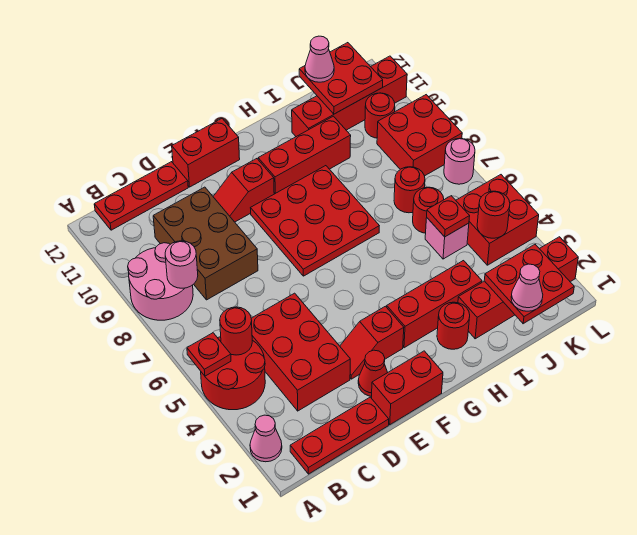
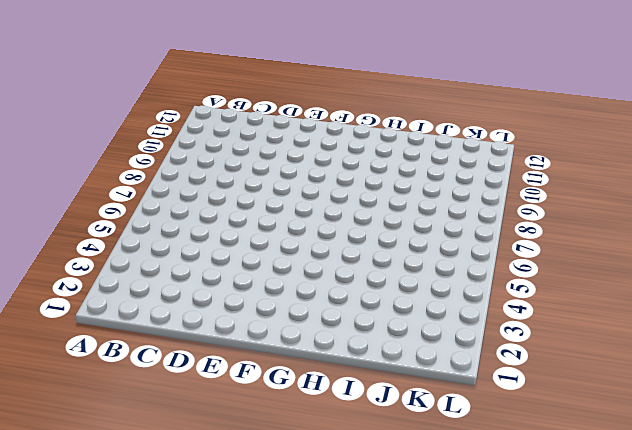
none -> pink 1x1 cone [250,415,282,462]
none -> red 2x2 round brick [201,337,265,410]
none -> pink 2x2 round brick [128,243,193,320]
none -> red 1x3 plate [290,397,389,474]

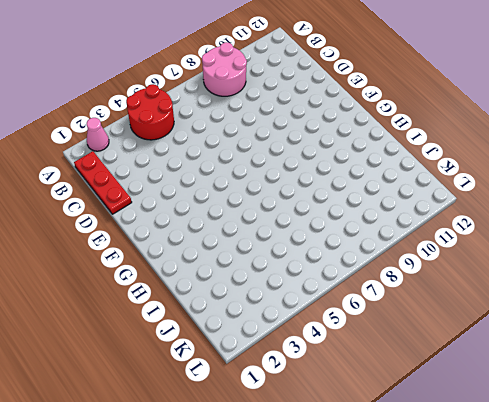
none -> red 1x3 plate [94,162,188,230]
none -> red 2x3 brick [251,293,350,411]
none -> brown 2x3 brick [153,187,258,300]
none -> red 1x2 brick [372,351,443,425]

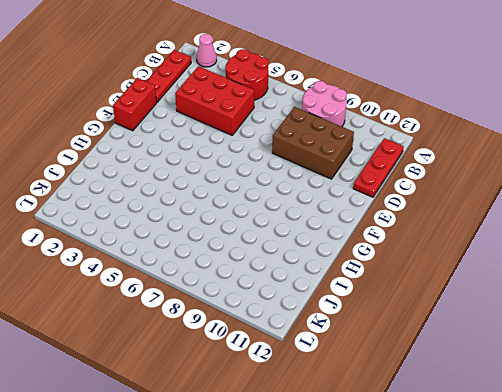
none -> red 1x1 cone [358,350,388,396]
none -> red 1x2 slope [340,306,404,379]
none -> red 1x2 slope [213,159,274,222]
none -> red 1x2 brick [172,119,240,187]

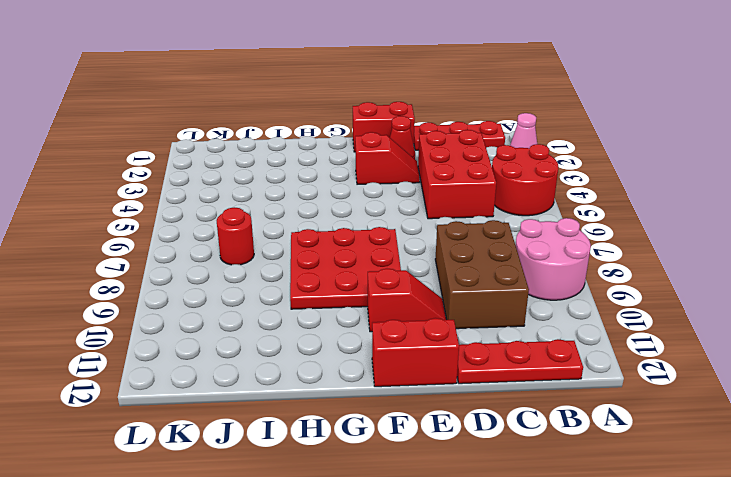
none -> red 1x3 brick [387,261,482,348]
none -> red 1x3 brick [258,116,351,194]
none -> red 1x1 round brick [437,302,470,349]
none -> red 1x4 brick [458,237,578,339]

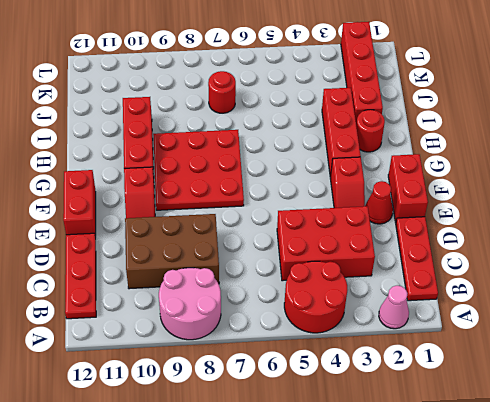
none -> red 1x4 brick [292,56,407,137]
none -> pink 1x1 brick [425,218,469,259]
none -> red 1x1 round brick [413,187,444,233]
none -> red 2x2 brick [456,175,539,265]

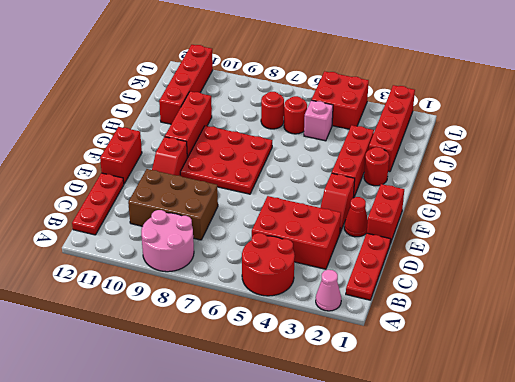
none -> red 2x2 brick [377,95,462,176]
none -> red 1x1 round brick [365,93,395,138]
none -> pink 1x1 round brick [444,139,475,184]
none -> red 1x1 plate [187,333,231,376]

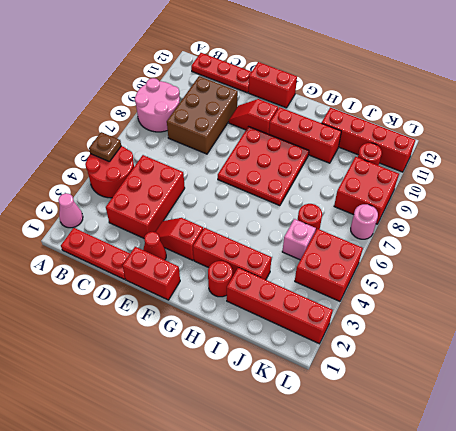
brown 1x1 plate [89,132,121,161] -> red 1x1 plate [187,333,231,376]
none -> red 1x1 round brick [394,167,425,213]
none -> red 1x1 round brick [220,307,252,355]
none -> pink 1x1 round brick [165,241,198,288]
none -> red 2x2 plate [484,244,574,324]

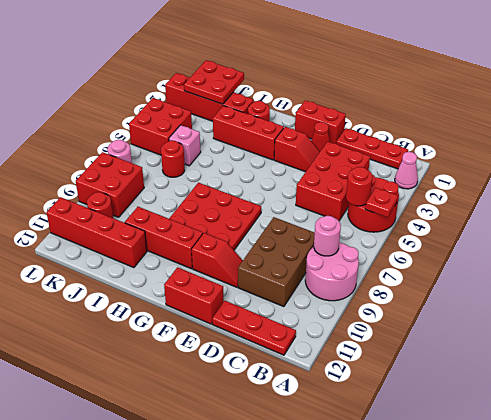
none -> red 1x1 round brick [394,167,425,213]
none -> red 1x1 plate [427,196,470,237]
none -> red 2x2 plate [299,43,383,114]
none -> red 1x1 round brick [477,191,510,238]

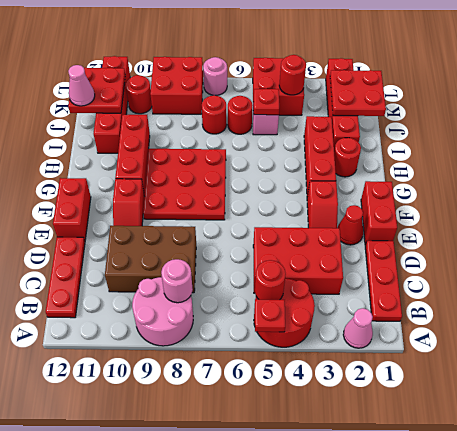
none -> pink 1x1 cone [511,264,543,311]

